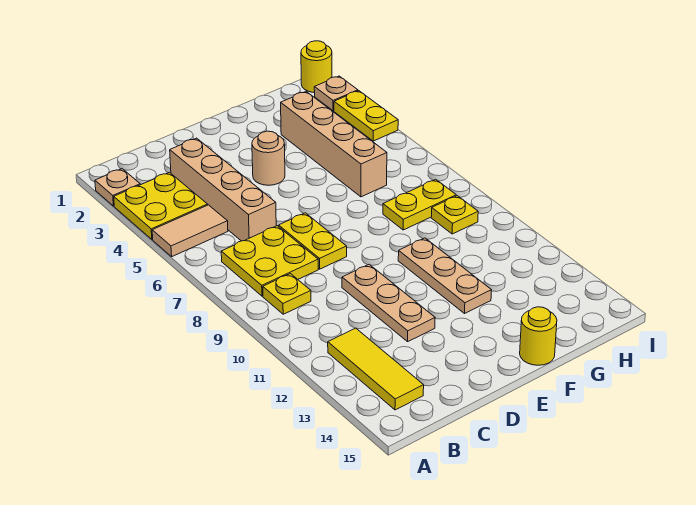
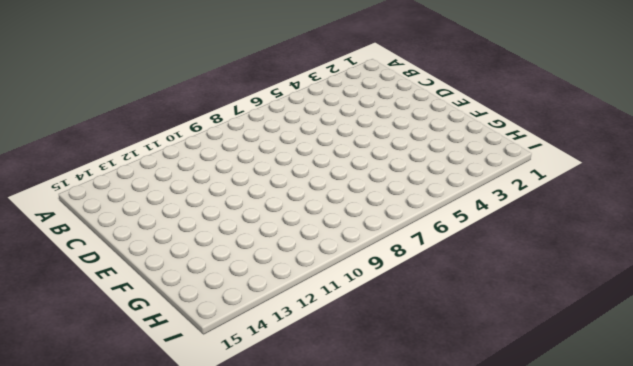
none -> tan 1x1 plate [95,169,140,206]
none -> yellow 2x2 plate [114,172,208,239]
none -> tan 1x2 tile [152,205,228,257]

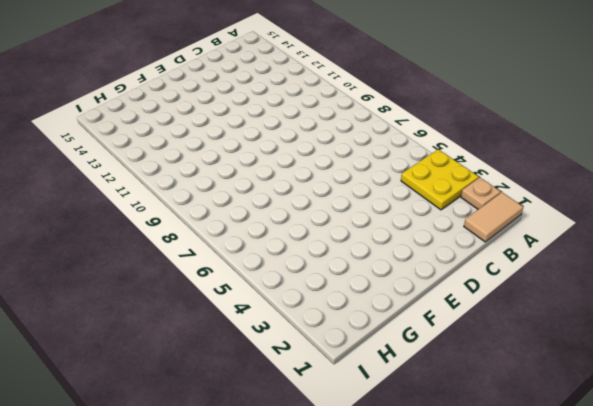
tan 1x2 tile [464,192,523,242] -> tan 1x2 tile moved to [152,205,228,257]
none -> yellow 2x2 plate [221,226,318,296]
none -> yellow 1x1 plate [263,274,311,314]
none -> yellow 1x3 tile [328,328,424,410]

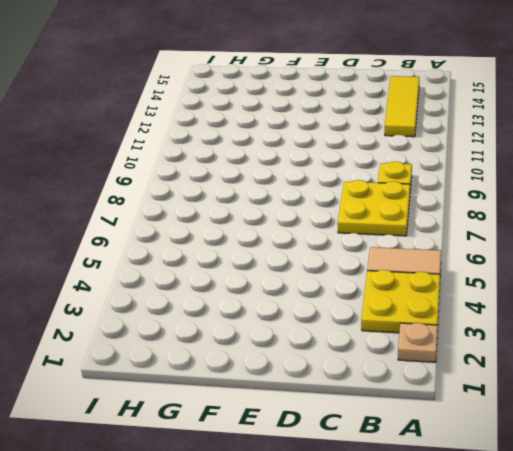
none -> tan 1x4 brick [170,138,276,241]
none -> yellow 1x2 plate [279,213,347,269]
none -> tan 1x3 plate [342,264,435,342]

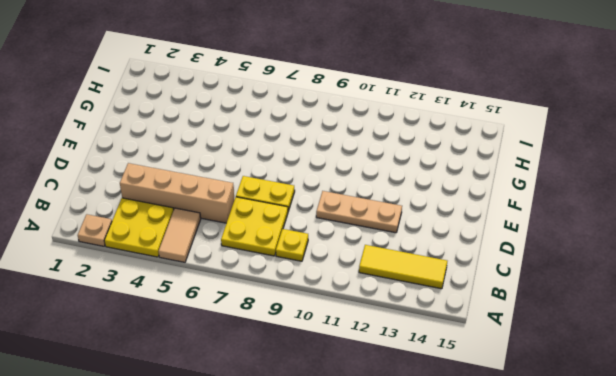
none -> tan 1x1 round brick [252,131,285,185]
none -> tan 1x3 plate [398,238,492,313]
none -> yellow 1x1 round brick [520,307,557,365]

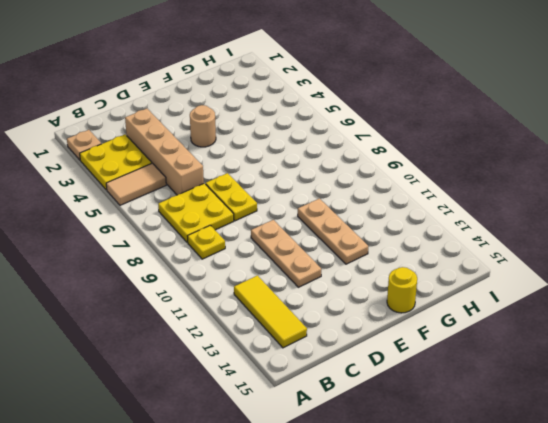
none -> tan 1x4 brick [281,92,387,197]
none -> yellow 1x2 plate [383,179,456,230]
none -> yellow 1x1 plate [431,196,478,234]

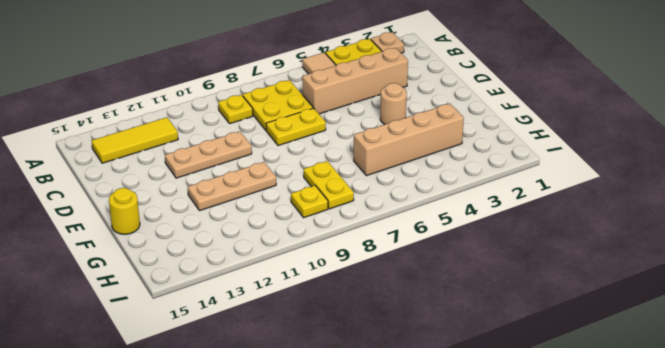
none -> yellow 1x1 round brick [301,41,332,93]
none -> tan 1x1 plate [314,76,358,111]
none -> yellow 1x2 plate [334,91,398,141]

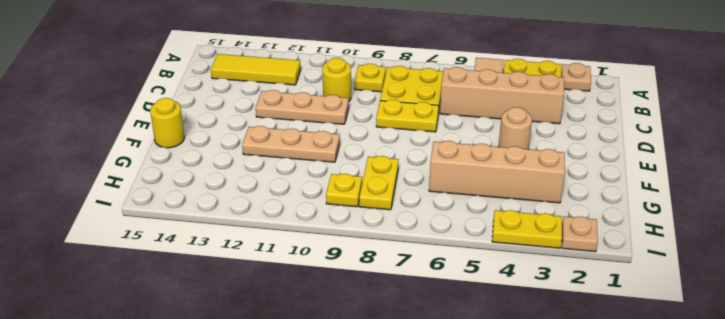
yellow 1x1 round brick [322,58,351,101] -> yellow 1x1 round brick moved to [301,41,332,93]

